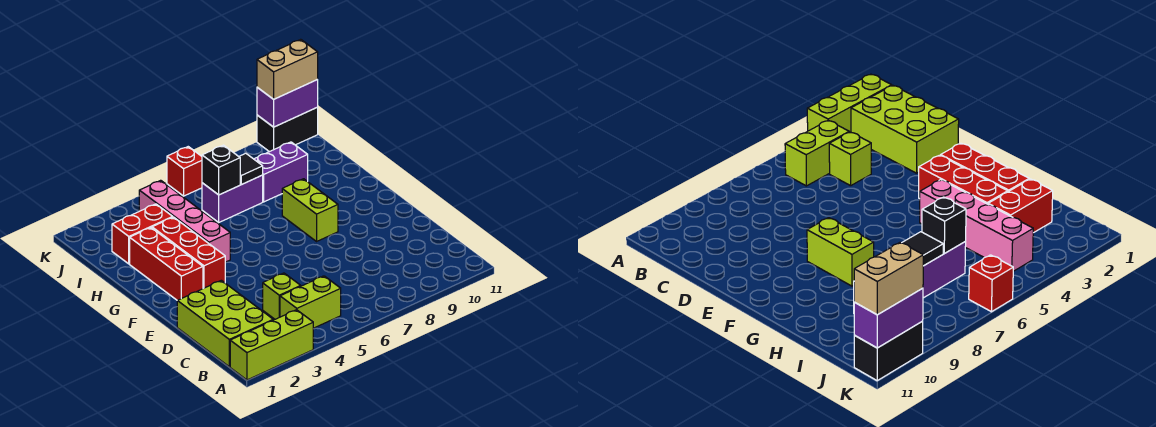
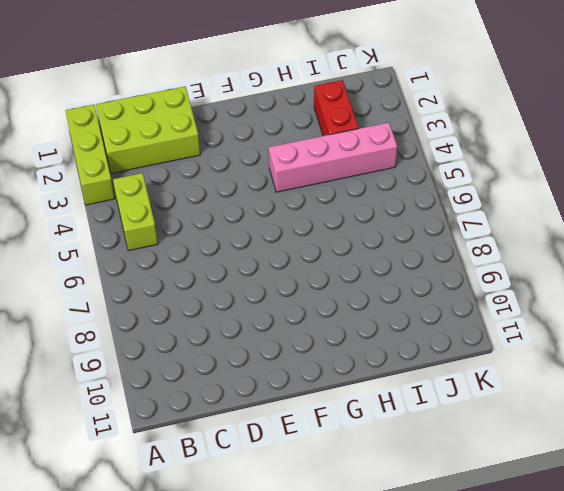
none -> lime 1x1 brick [263,273,301,319]
none -> red 1x3 brick [130,228,203,301]
none -> red 1x3 brick [152,217,225,288]

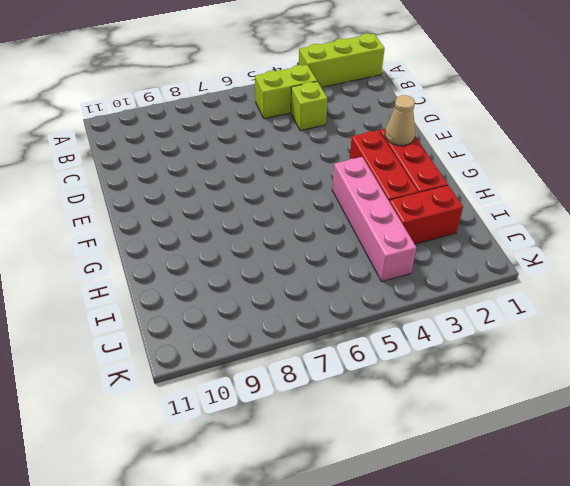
tan 1x1 cone [385,95,415,146] -> none
none -> lime 2x3 brick [177,280,273,367]
none -> lime 1x2 brick [282,179,338,241]
none -> purple 1x2 brick [202,175,263,222]

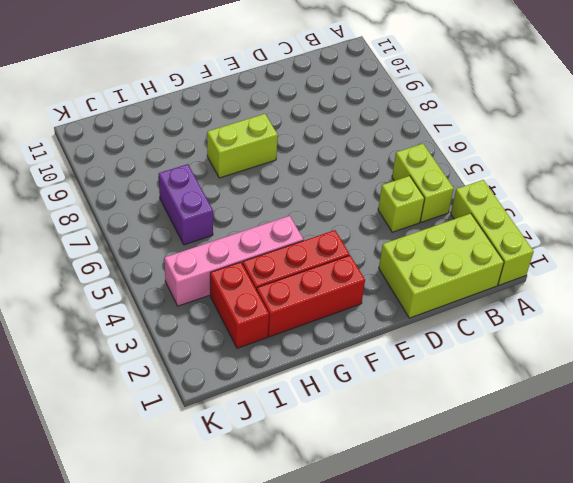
none -> purple 1x2 brick [254,142,308,202]
none -> red 1x1 brick [167,147,202,196]
none -> black 1x2 brick [257,107,318,152]

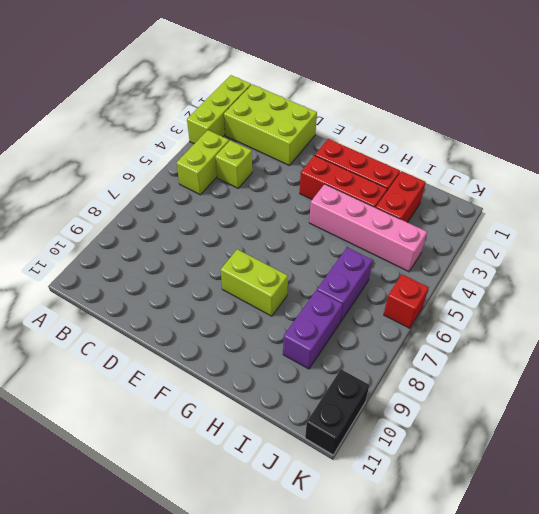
none -> black 1x1 brick [202,145,240,195]
none -> black 1x1 tile [239,153,263,185]
none -> purple 1x2 brick [257,80,318,127]

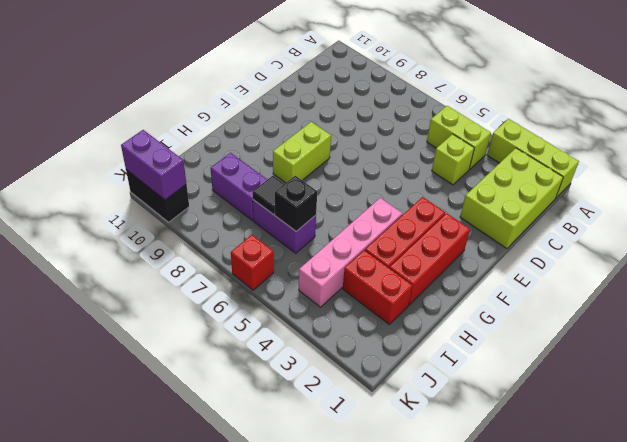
none -> tan 1x2 brick [257,39,318,99]

